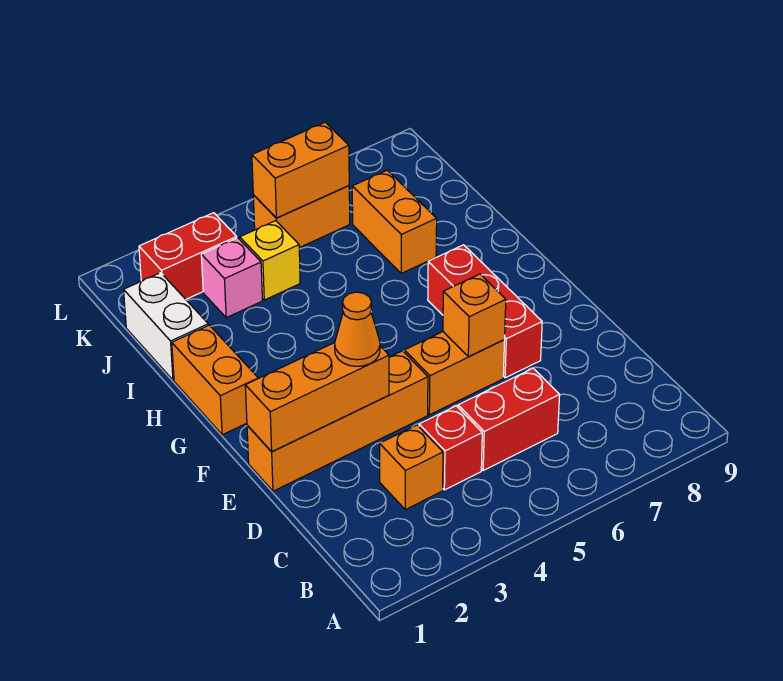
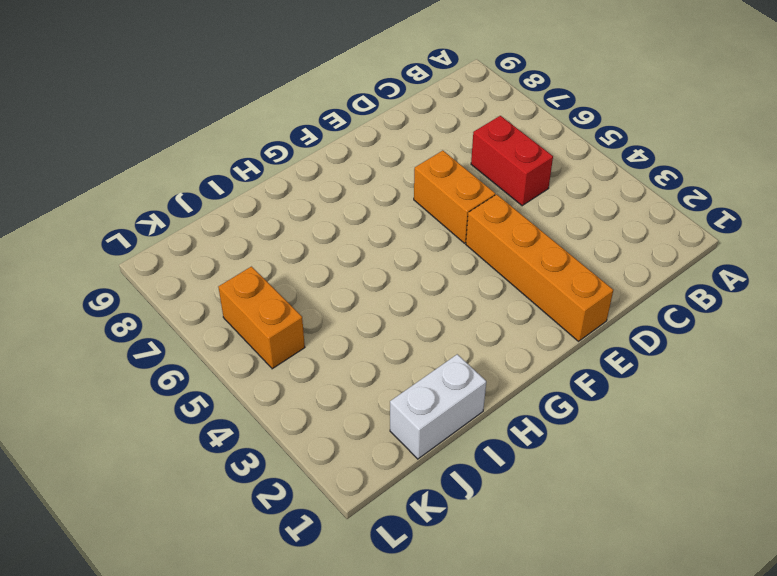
none -> orange 1x1 brick [380,425,443,510]
none -> red 1x1 brick [419,406,482,490]
none -> red 1x3 brick [428,245,542,378]

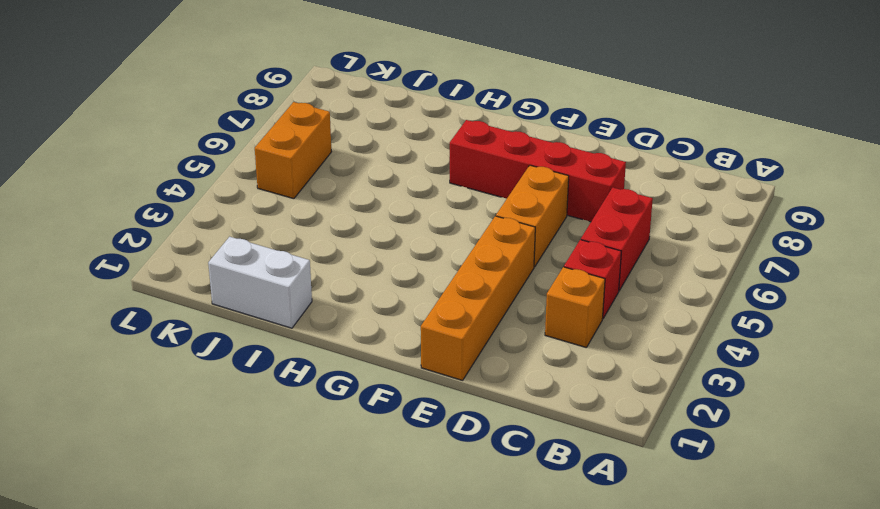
red 1x4 brick [450,120,626,222] -> red 1x3 brick [428,245,542,378]
none -> orange 1x2 brick [172,325,258,435]
none -> orange 1x2 brick [352,170,437,273]
none -> pink 1x1 brick [201,238,262,318]

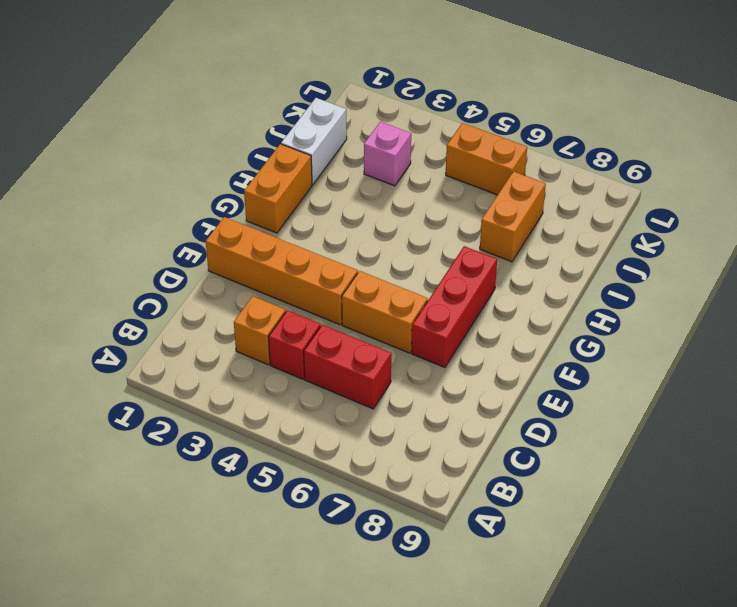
none -> yellow 1x1 brick [240,221,300,300]
none -> red 1x2 brick [139,213,237,299]
none -> orange 1x3 brick [245,343,389,452]

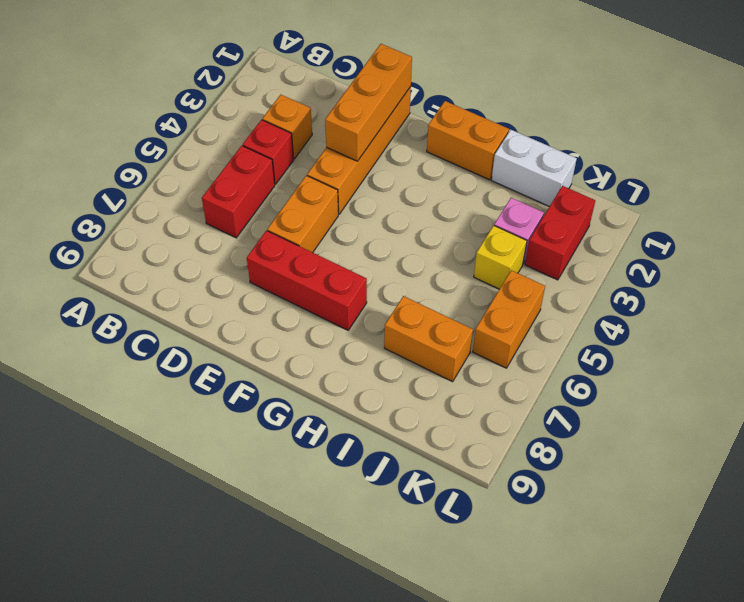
none -> orange 1x1 brick [443,274,506,357]
none -> orange 1x2 brick [252,122,349,218]
none -> orange 1x1 cone [335,292,380,366]

